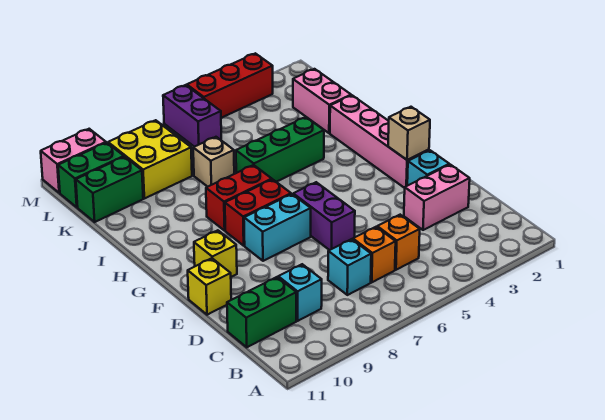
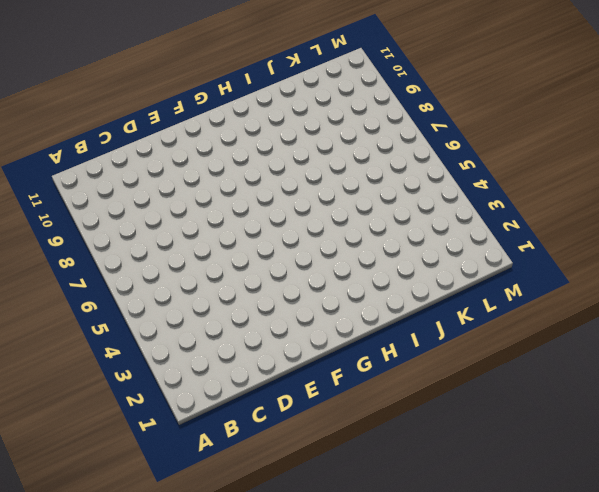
none -> orange 1x1 brick [377,215,420,270]
none -> orange 1x1 brick [353,227,396,282]
none -> cyan 1x1 brick [328,239,371,295]

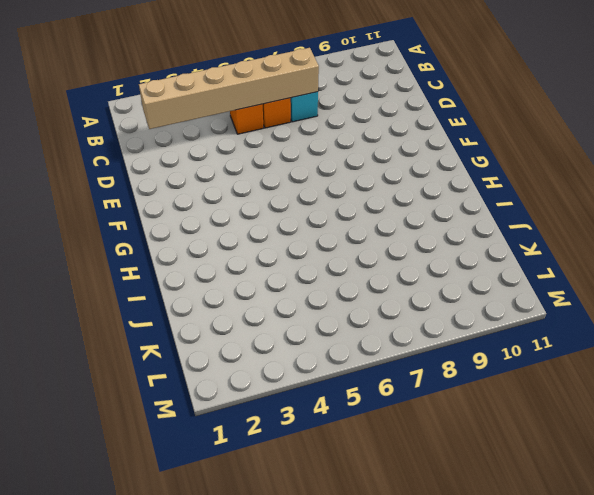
tan 1x6 brick [139,48,319,129] -> none
none -> cyan 1x1 brick [278,264,322,321]
none -> green 1x2 brick [227,277,296,347]
none -> pink 1x2 brick [404,165,470,230]

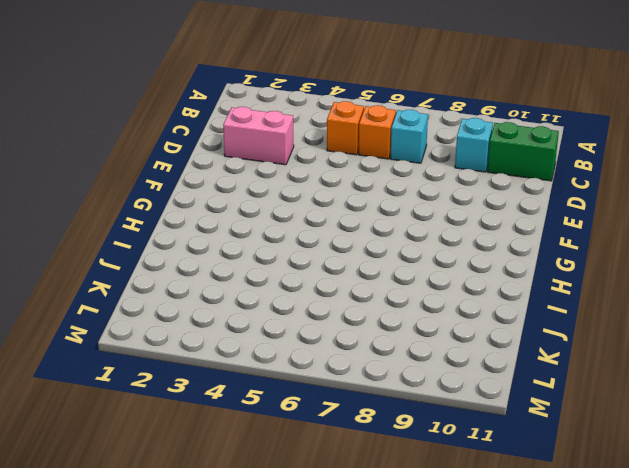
none -> cyan 1x1 brick [407,150,449,186]
none -> purple 1x2 brick [293,182,355,250]
none -> yellow 1x1 brick [188,258,231,315]

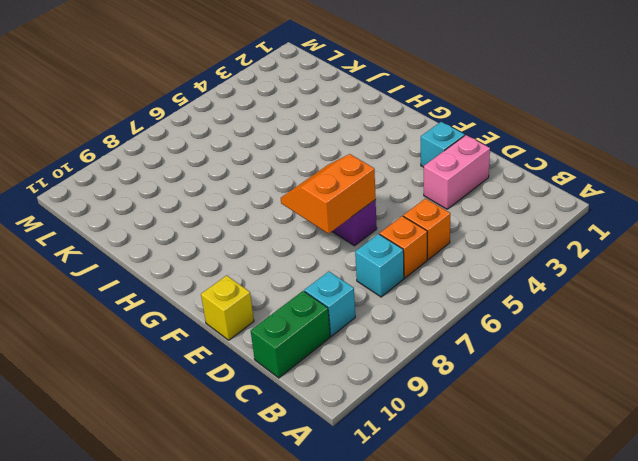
orange 2x2 slope [281,154,376,234] -> none
none -> pink 1x4 brick [330,95,429,188]
none -> cyan 1x2 brick [244,194,311,261]
none -> yellow 1x1 brick [194,230,237,277]

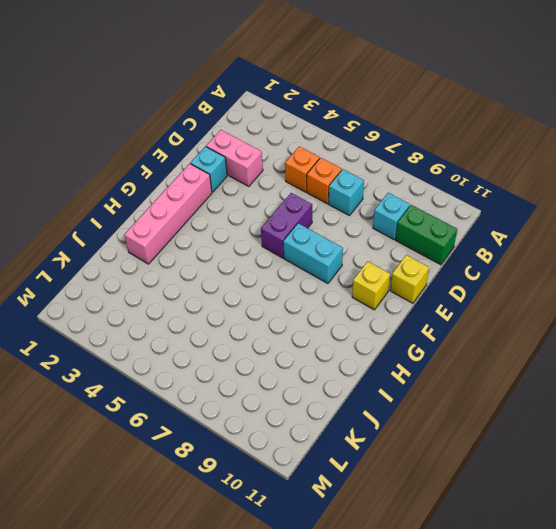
none -> red 1x2 brick [225,179,291,246]
none -> red 1x2 brick [206,165,272,231]
none -> green 1x3 brick [236,117,324,182]

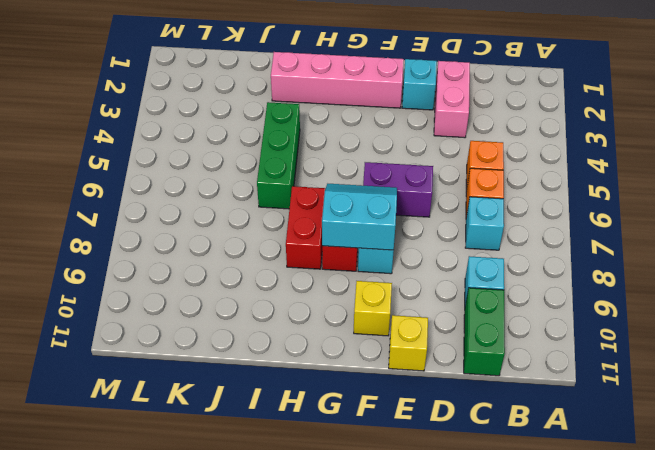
cyan 2x2 slope [322,184,397,250] -> none
none -> pink 1x2 brick [293,69,351,133]
none -> tan 1x1 brick [193,137,234,187]
none -> yellow 2x2 brick [108,120,192,199]

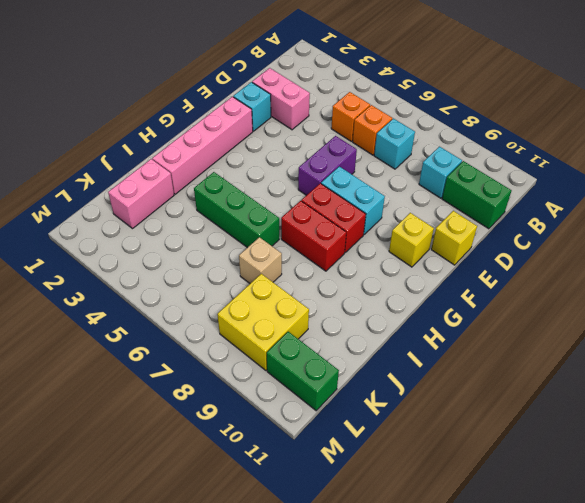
none -> green 1x2 brick [76,157,143,222]
none -> purple 1x2 brick [163,85,221,147]
none -> red 1x3 brick [187,53,273,118]

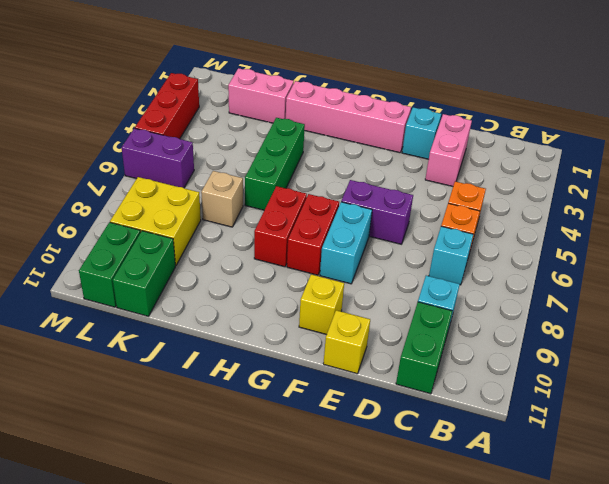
none -> pink 1x2 brick [41,129,106,193]
none -> tan 1x1 brick [388,107,430,160]

